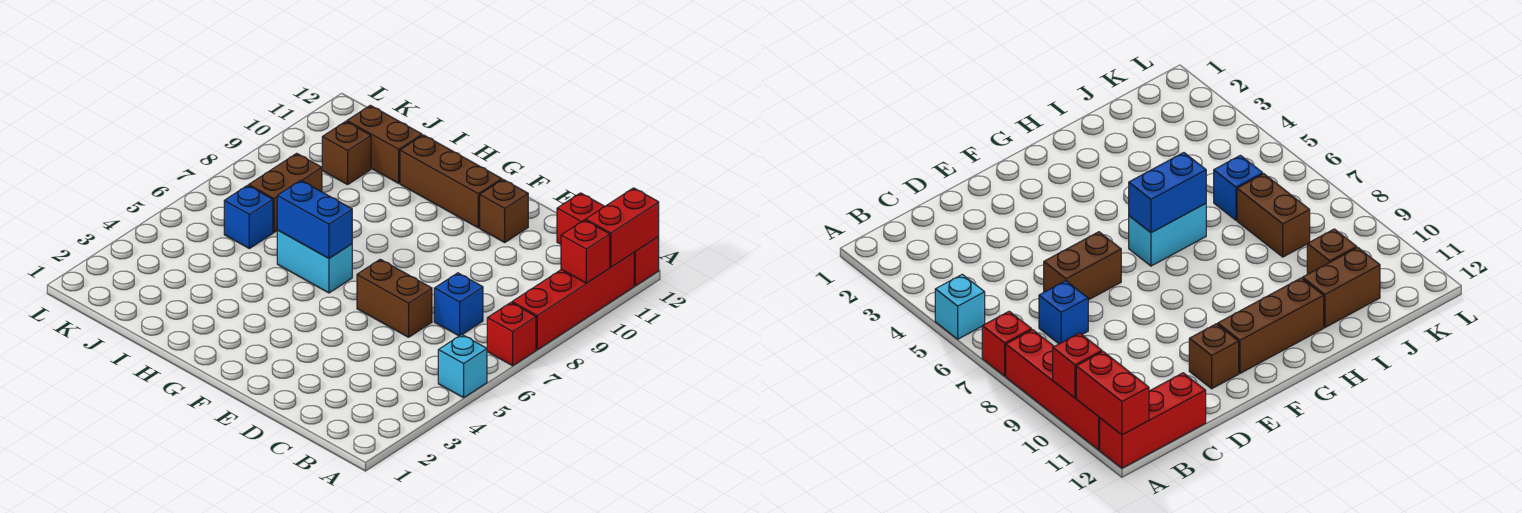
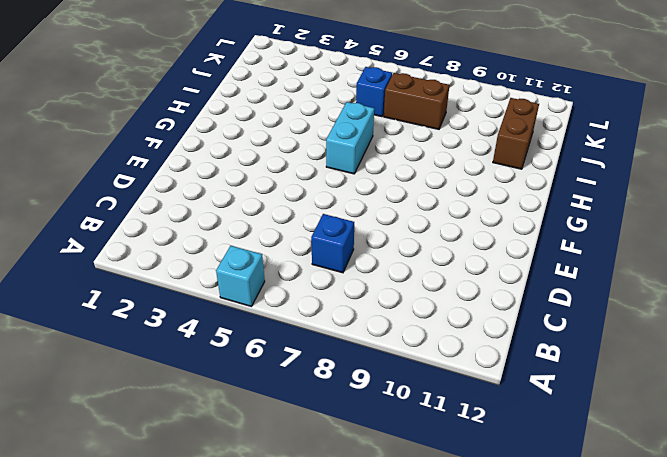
none -> red 1x1 brick [487,303,536,366]
none -> red 1x4 brick [512,253,634,350]
none -> red 1x3 brick [557,193,659,286]

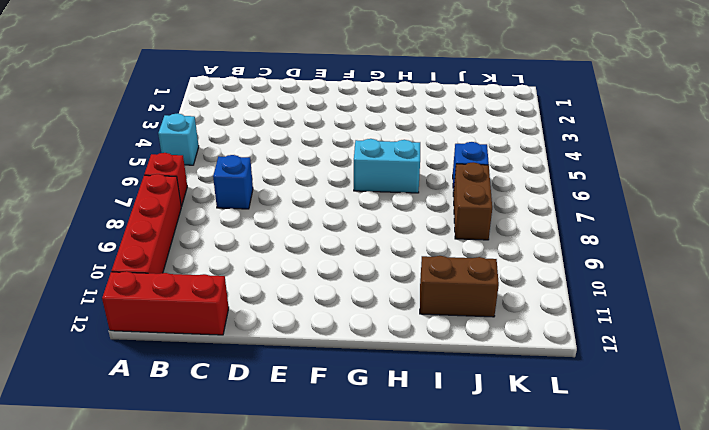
none -> brown 1x2 brick [357,259,432,337]
none -> brown 1x1 brick [480,180,528,242]
none -> brown 1x3 brick [400,135,502,228]

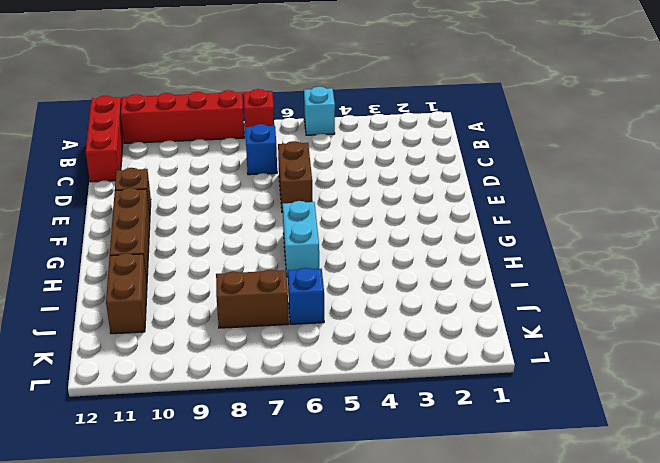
none -> brown 1x1 brick [322,121,371,185]
none -> red 1x1 brick [561,220,610,283]
none -> red 1x2 brick [586,188,659,267]

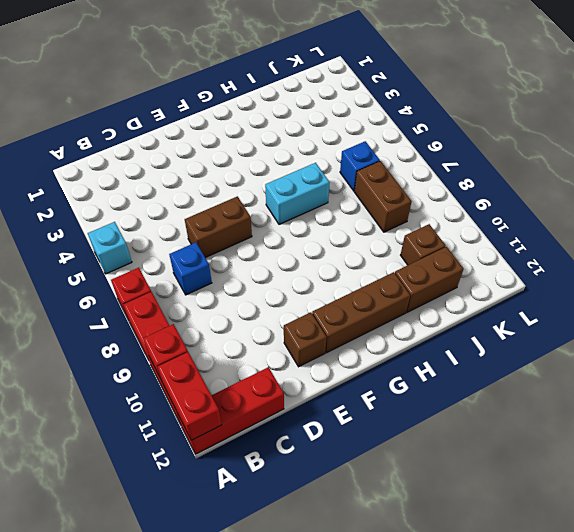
none -> blue 1x2 brick [277,180,352,258]

